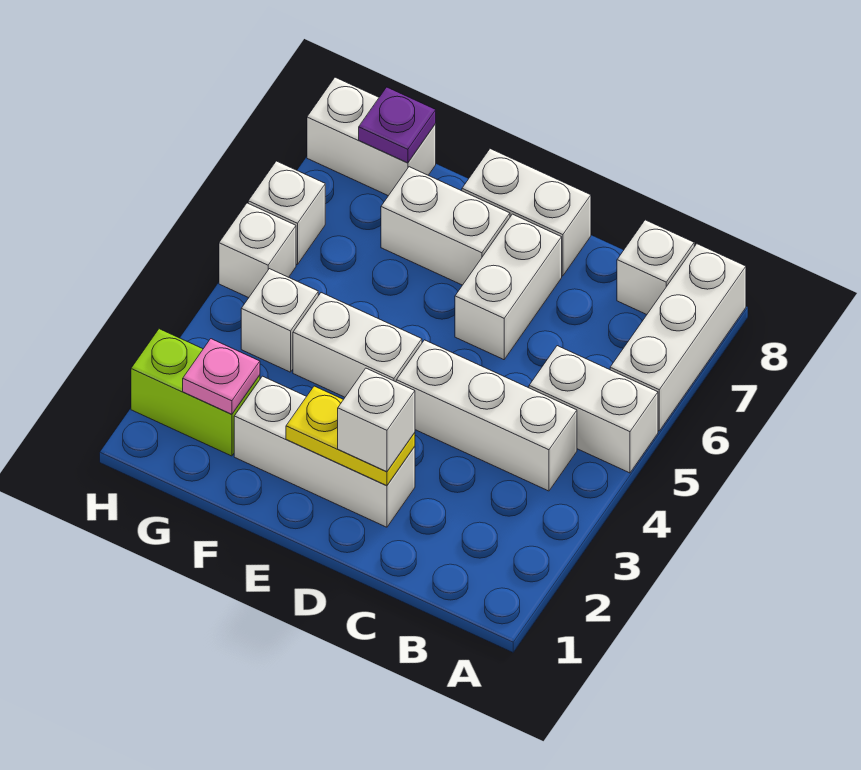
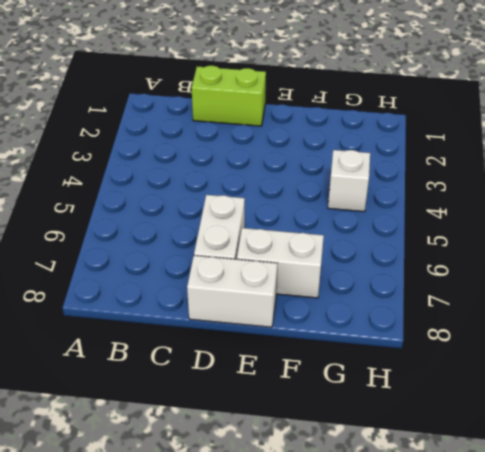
lime 1x2 brick [192,66,266,126] -> lime 1x2 brick moved to [131,329,260,456]
none -> white 1x2 brick [529,346,658,473]
none -> white 1x3 brick [610,244,746,431]
none -> white 1x3 brick [396,340,577,491]

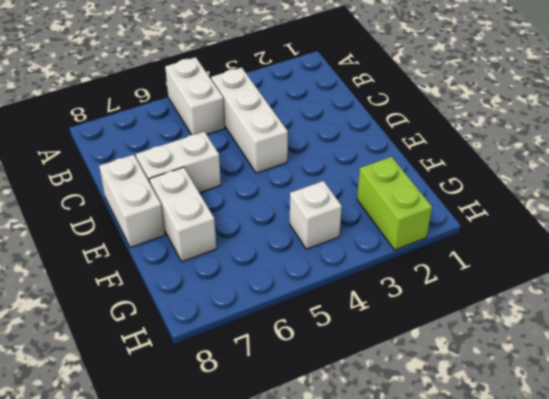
none -> white 1x3 brick [610,244,746,431]
none -> white 1x1 brick [617,220,694,314]
none -> white 1x3 brick [234,376,415,527]

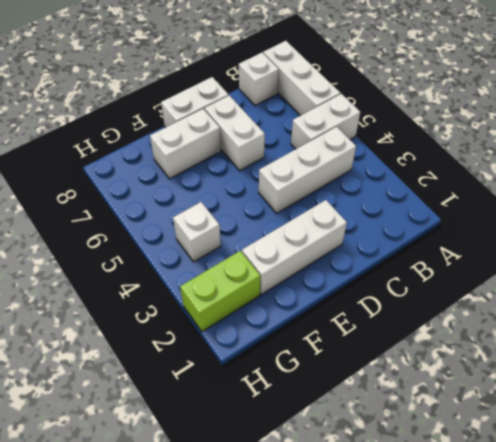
none -> white 1x2 brick [293,293,422,397]
none -> white 1x2 brick [307,77,436,196]
none -> white 1x1 brick [219,203,296,298]

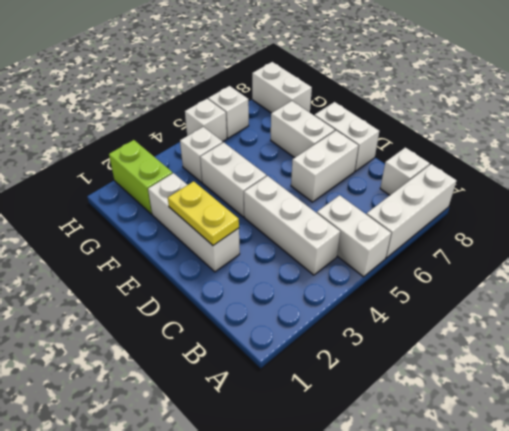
none -> pink 1x1 plate [183,339,260,414]
none -> purple 1x1 plate [359,87,436,163]
none -> white 1x1 brick [338,368,415,472]

